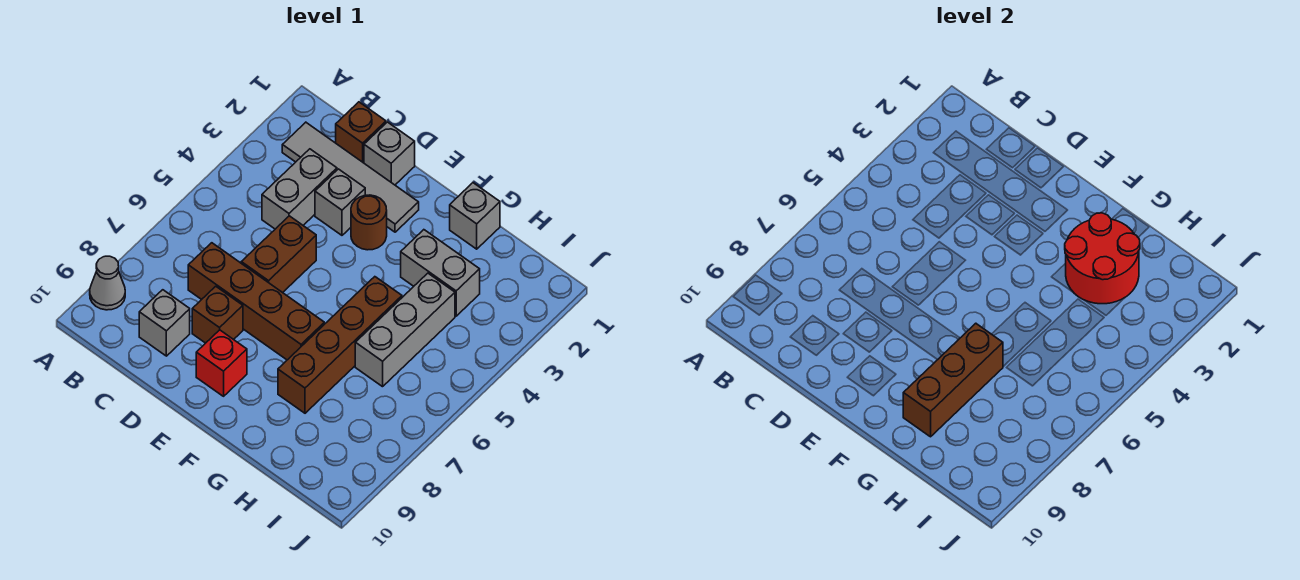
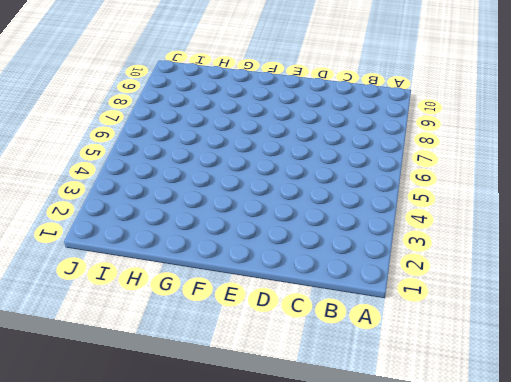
none -> grey 1x1 cone [90,256,125,310]
none -> grey 1x4 tile [282,122,419,232]
none -> brown 1x1 brick [336,102,386,163]

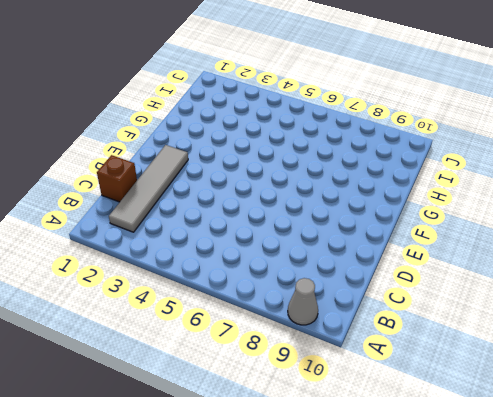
none -> grey 1x2 brick [262,149,337,229]
none -> brown 1x4 brick [188,243,324,360]
none -> grey 1x1 brick [139,290,190,356]

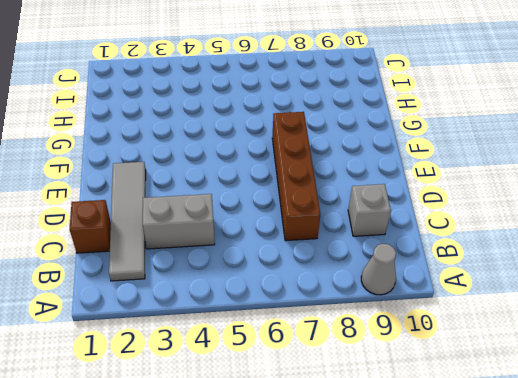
none -> grey 1x1 brick [364,122,415,185]
none -> grey 1x1 brick [315,169,365,235]
none -> brown 1x2 brick [241,216,316,293]

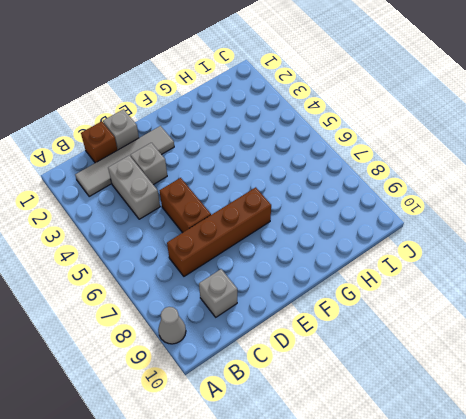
none -> brown 1x1 brick [192,286,243,343]
none -> brown 1x1 round brick [351,195,387,250]
none -> red 1x1 brick [196,330,247,396]

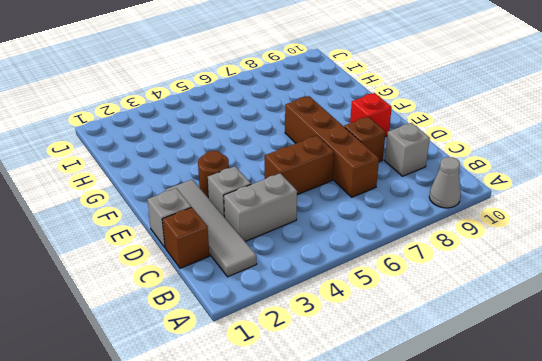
none -> grey 1x1 brick [450,183,500,249]
none -> grey 1x2 brick [401,230,480,316]
none -> brown 1x4 brick [278,277,402,413]

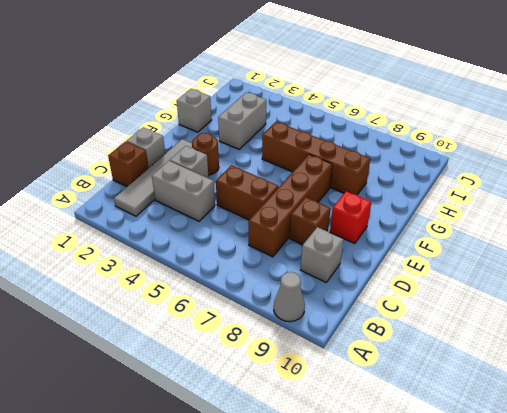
none -> grey 1x3 brick [355,273,455,387]
none -> red 2x2 round brick [1065,213,1140,304]
none -> brown 1x3 brick [903,323,1003,437]

